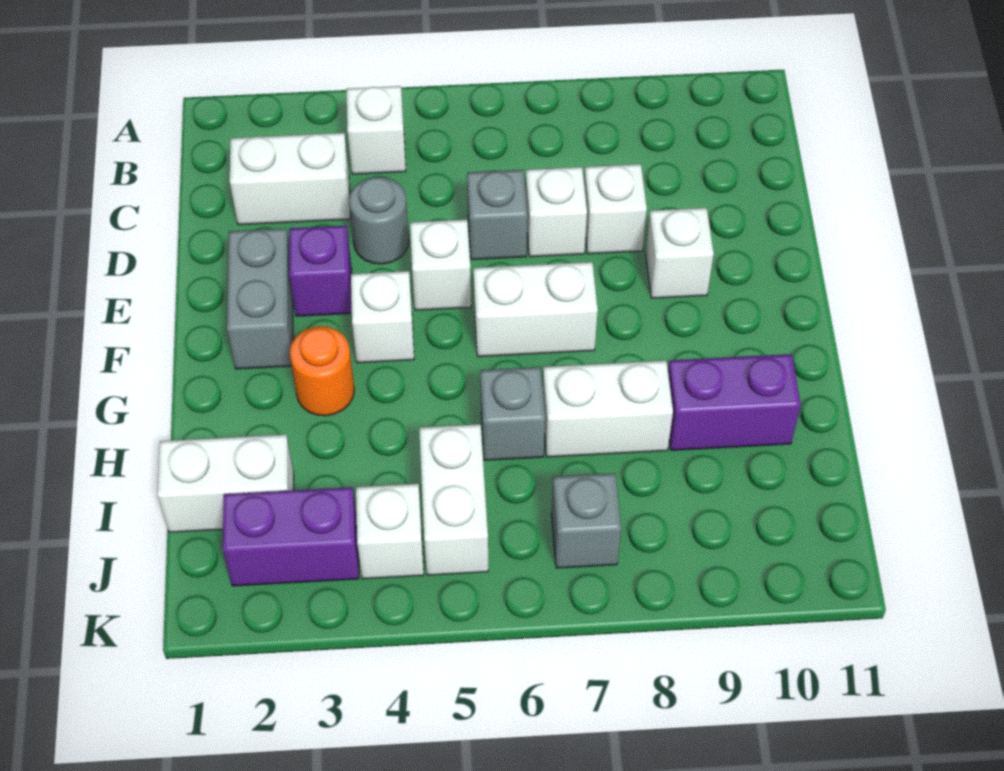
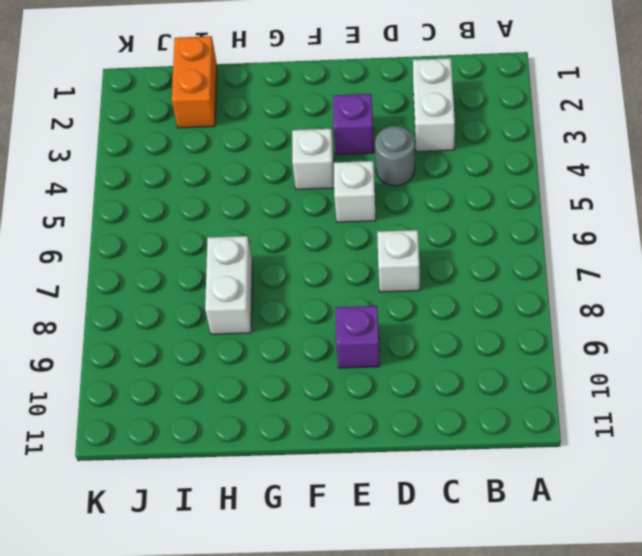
purple 1x1 brick [336,306,380,368] -> white 1x1 brick [646,208,714,298]
orange 1x2 brick [172,36,217,128] -> white 1x2 brick [158,435,294,532]
none -> white 1x1 brick [346,86,406,174]
none -> grey 1x1 brick [467,170,527,260]
none -> white 1x1 brick [584,164,647,254]

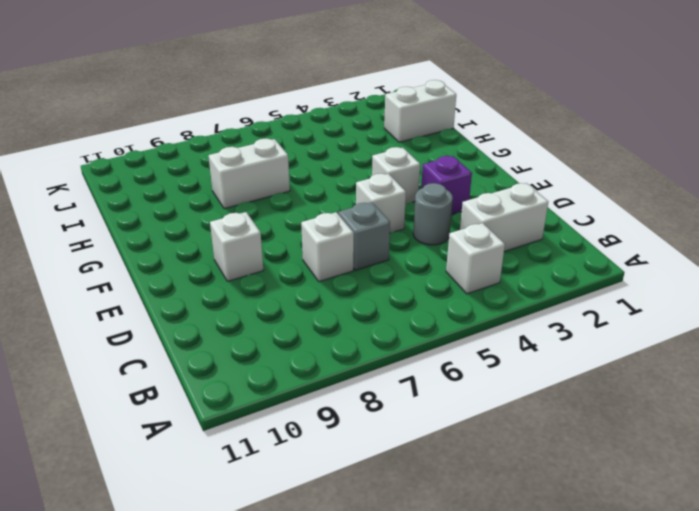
none -> white 1x1 brick [584,164,647,254]
none -> grey 1x2 brick [227,228,293,369]
none -> white 1x2 brick [473,262,598,357]

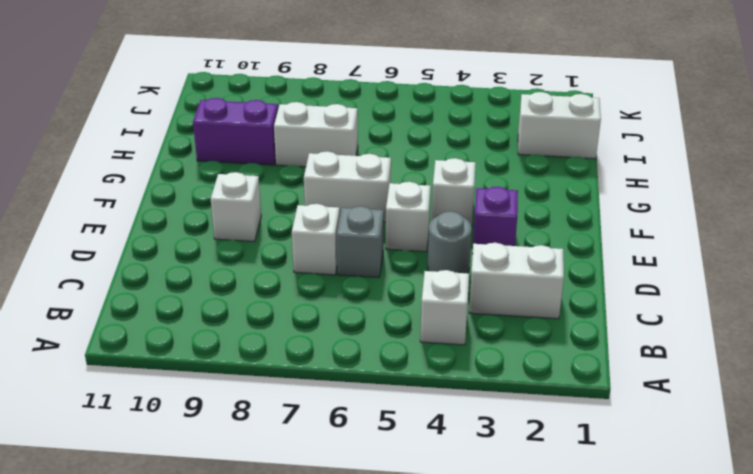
none -> white 1x1 brick [584,164,647,254]
none -> grey 1x2 brick [227,228,293,369]
none -> orange 1x1 round brick [290,326,354,416]

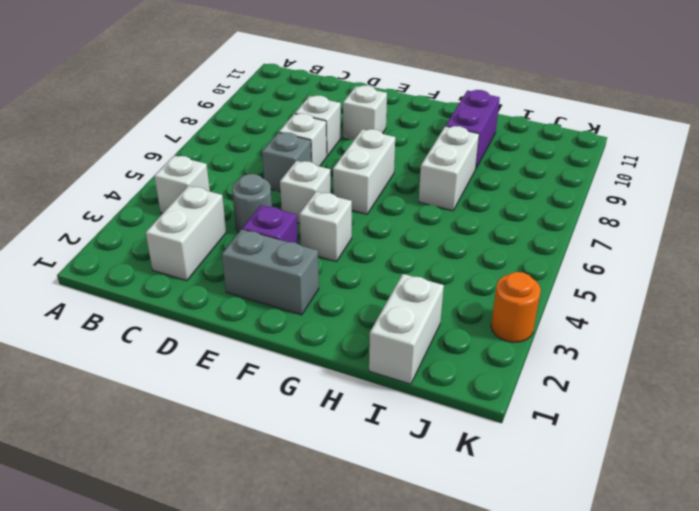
orange 1x1 round brick [491,272,541,342] -> orange 1x1 round brick moved to [290,326,354,416]
none -> grey 1x1 brick [480,367,545,460]
none -> white 1x2 brick [419,424,488,575]
none -> purple 1x2 brick [223,487,359,586]

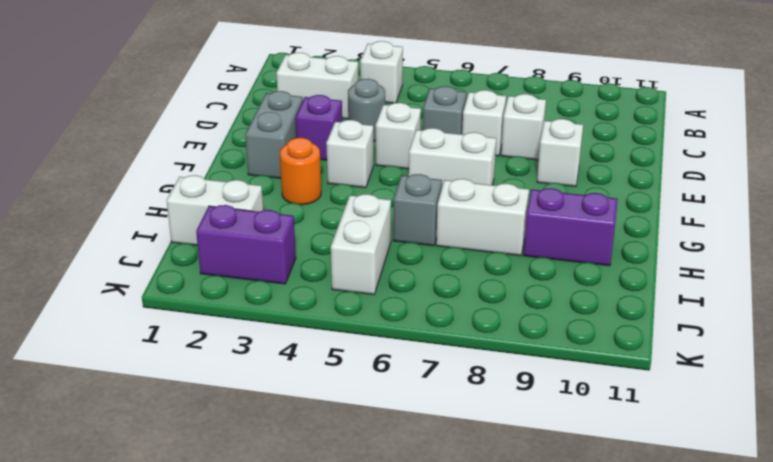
none -> white 1x1 brick [356,484,424,579]
none -> grey 1x1 brick [551,473,621,568]

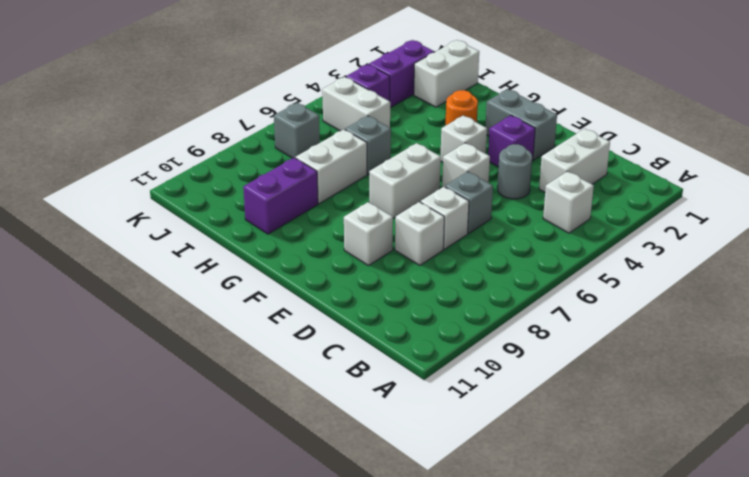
purple 1x1 brick [346,64,390,101] -> white 1x1 brick [356,484,424,579]

